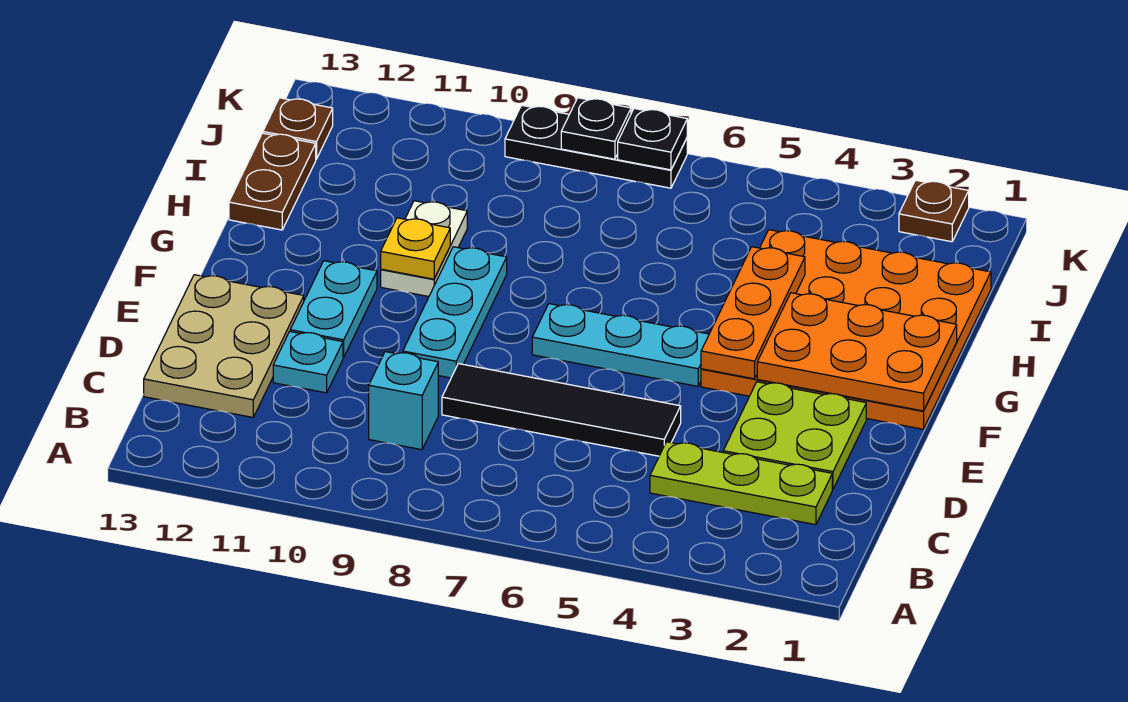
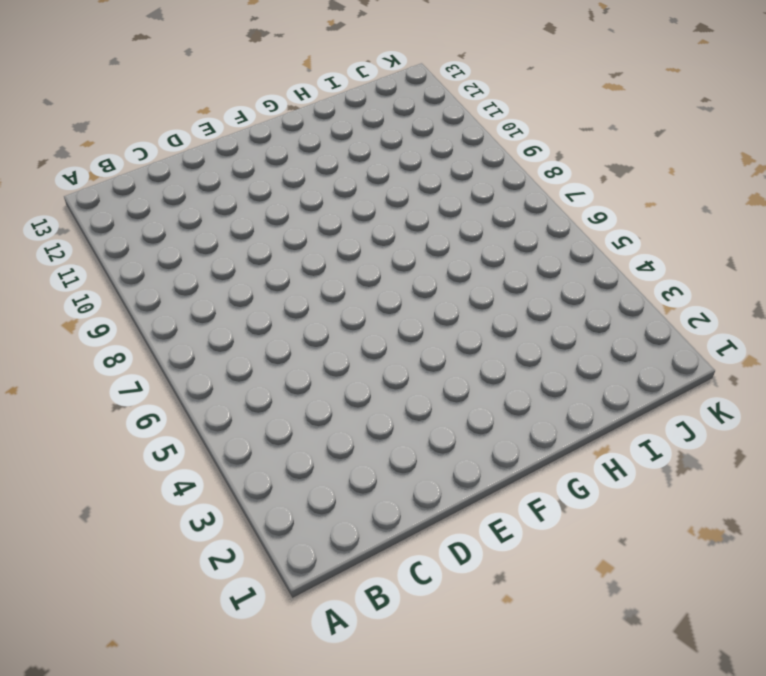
none -> lime 1x3 plate [650,442,832,525]
none -> cyan 1x1 brick [369,352,438,450]
none -> tan 2x3 plate [144,275,304,417]

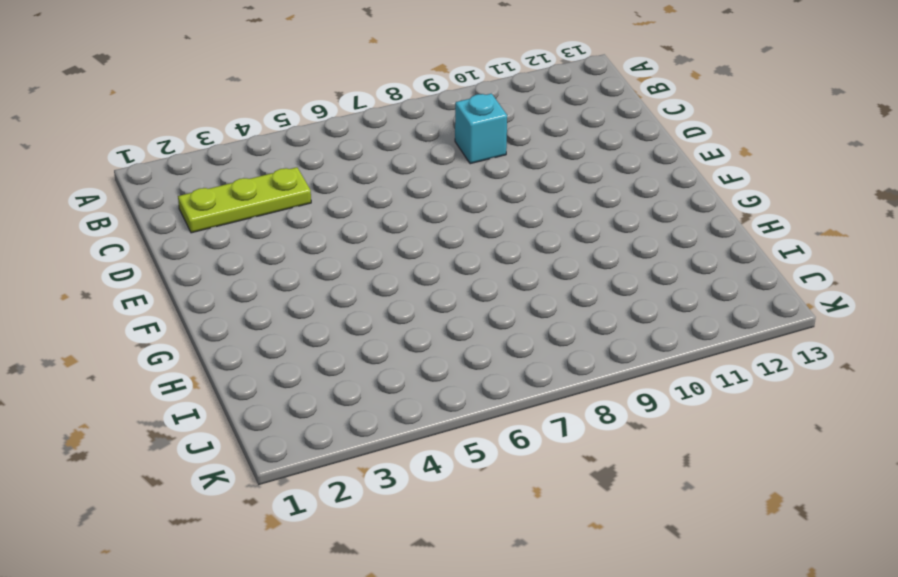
none -> tan 2x3 plate [144,275,304,417]
none -> lime 2x2 plate [723,382,866,489]
none -> black 1x4 tile [442,364,681,456]

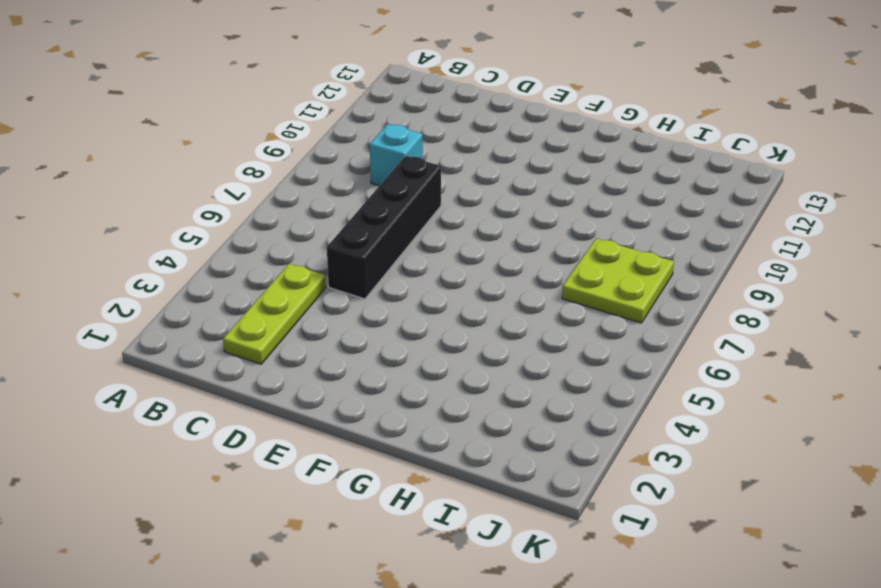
black 1x4 brick [327,156,441,299] -> black 1x4 tile [442,364,681,456]
lime 2x2 plate [562,238,674,323] -> lime 2x2 plate moved to [723,382,866,489]
none -> tan 2x3 plate [144,275,304,417]
none -> cyan 1x1 plate [273,332,343,393]
none -> cyan 1x3 plate [403,247,507,378]

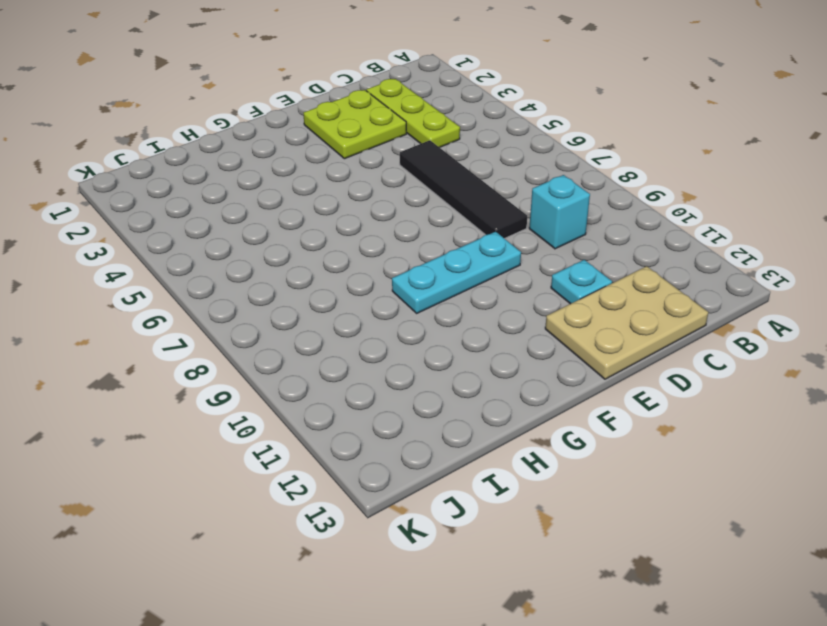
none -> cyan 1x2 plate [290,261,377,357]
none -> orange 4x4 plate [701,230,991,429]
none -> cyan 1x3 plate [532,304,709,386]

